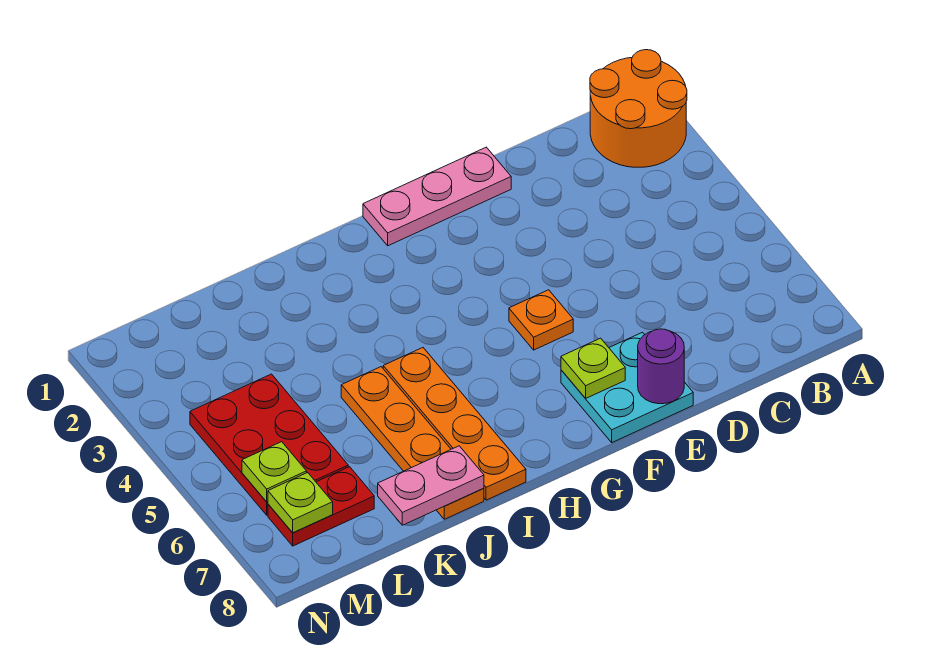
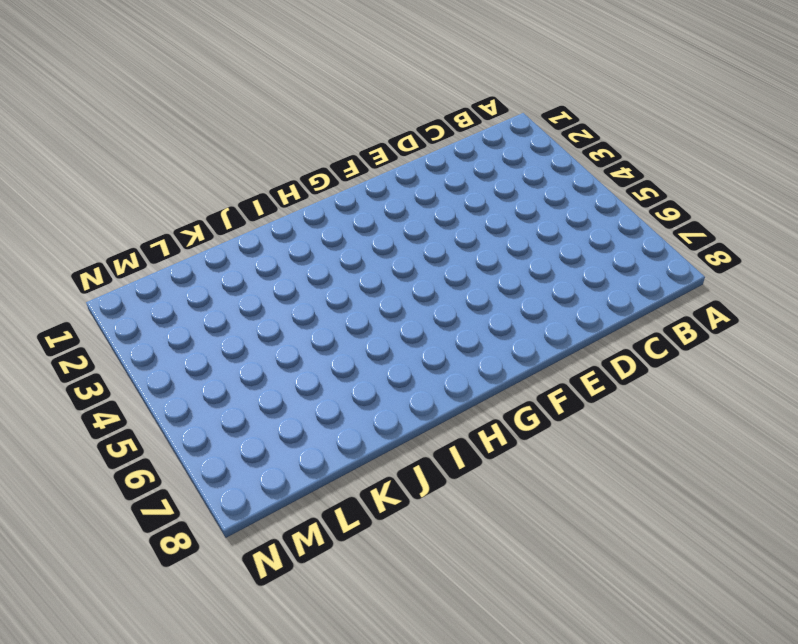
none -> orange 2x2 round brick [590,50,687,167]
none -> pink 1x3 plate [363,147,511,246]
none -> cyan 2x2 plate [561,332,693,442]

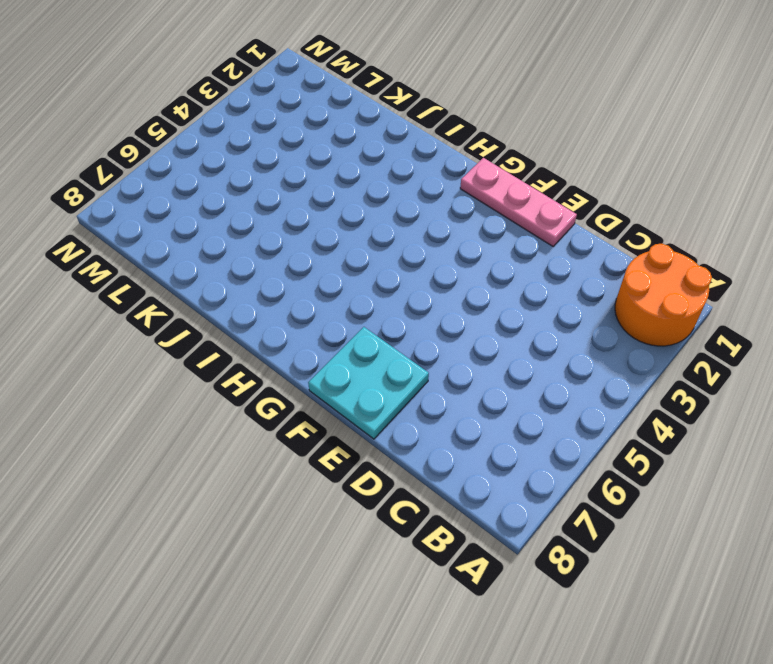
none -> orange 1x1 plate [509,290,573,350]
none -> orange 1x4 plate [383,348,526,500]
none -> orange 1x4 plate [341,367,484,519]

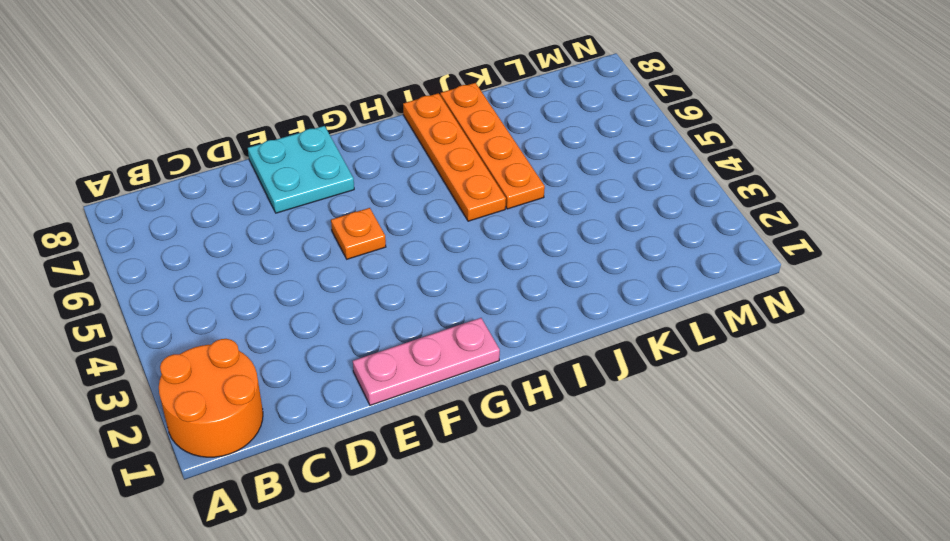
none -> red 2x3 plate [190,374,348,515]
none -> red 1x2 plate [268,467,374,546]
none -> purple 1x1 round brick [638,329,684,404]

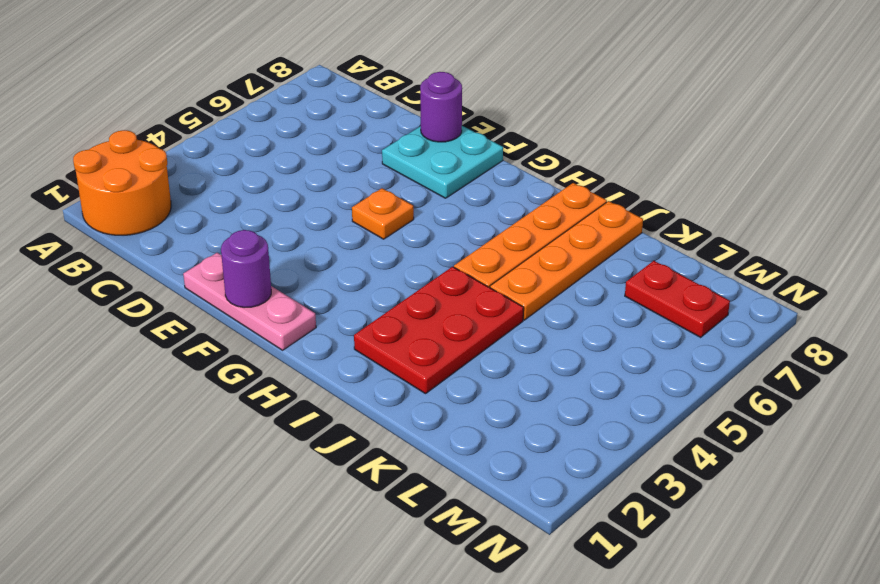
purple 1x1 round brick [221,230,271,308] -> none
red 2x3 plate [354,267,523,394] -> red 2x3 plate moved to [190,374,348,515]
none -> lime 1x1 plate [561,338,625,398]
none -> pink 1x2 plate [378,446,484,525]
none -> lime 1x1 plate [242,442,307,502]

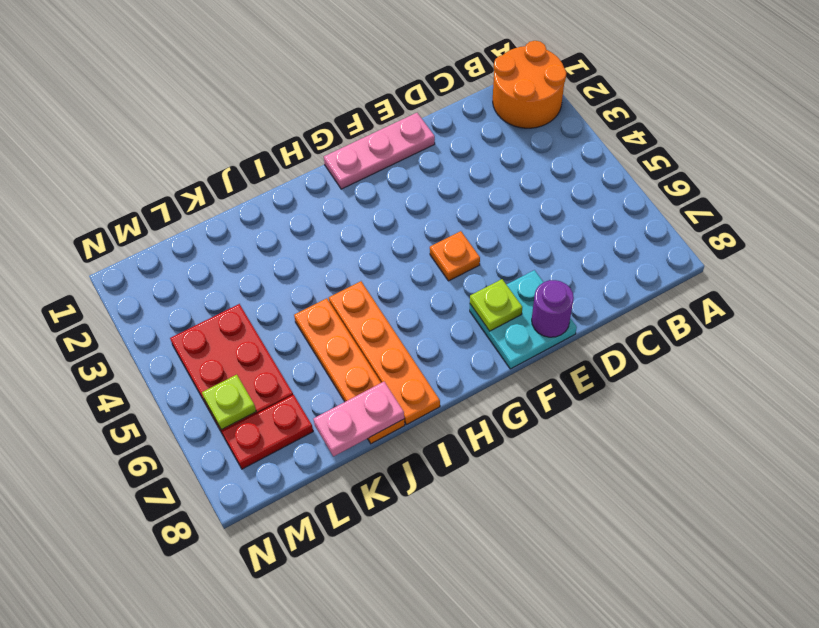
none -> lime 1x1 plate [268,473,333,533]

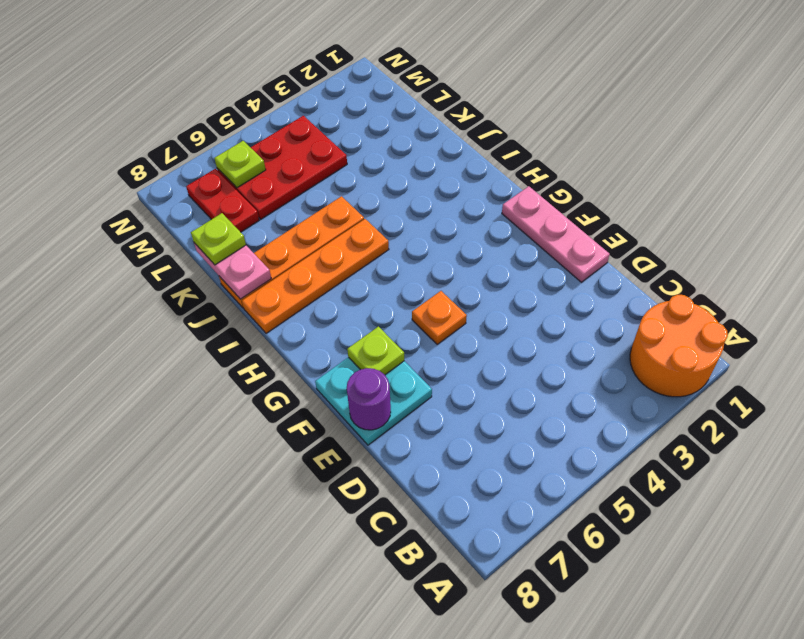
lime 1x1 plate [191,213,246,265] -> lime 1x1 plate moved to [268,473,333,533]

